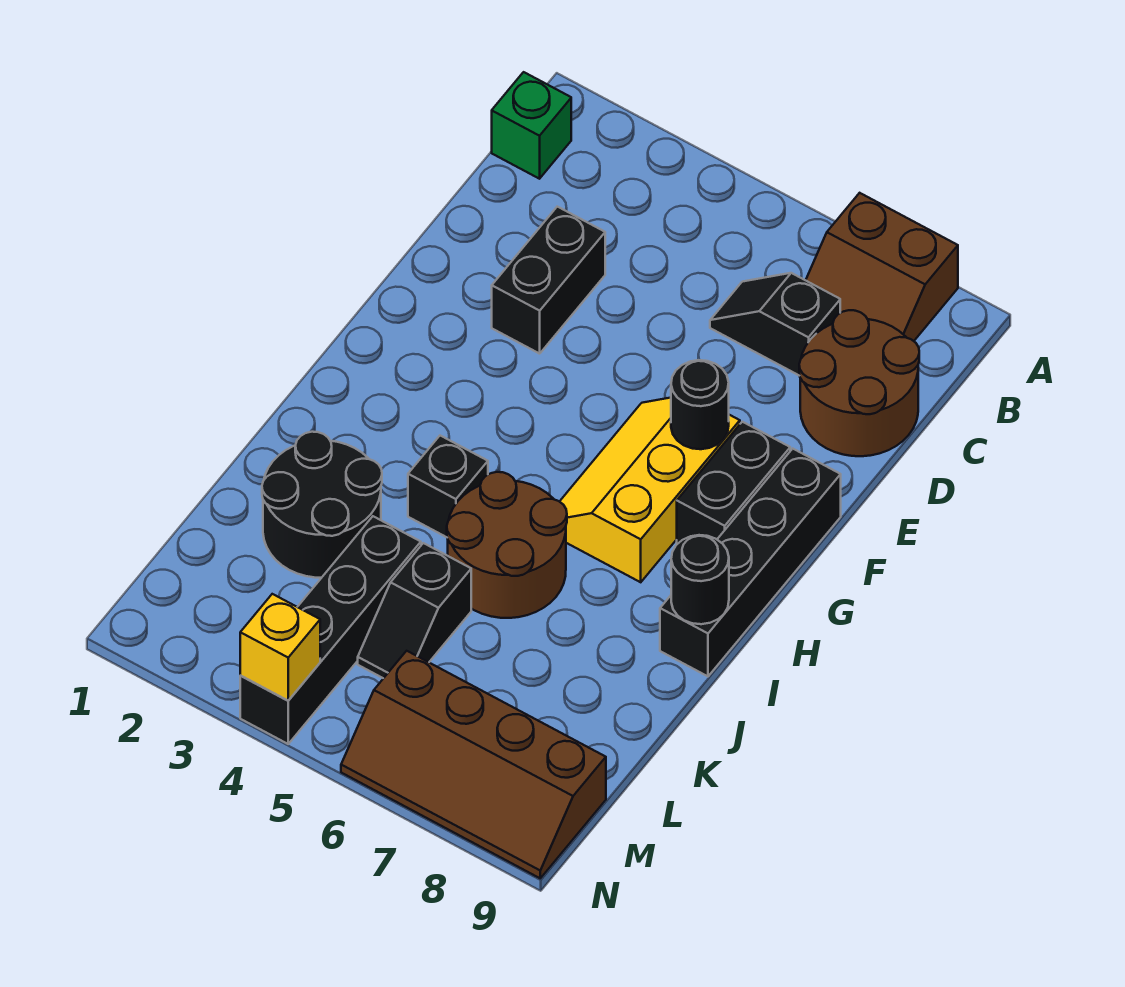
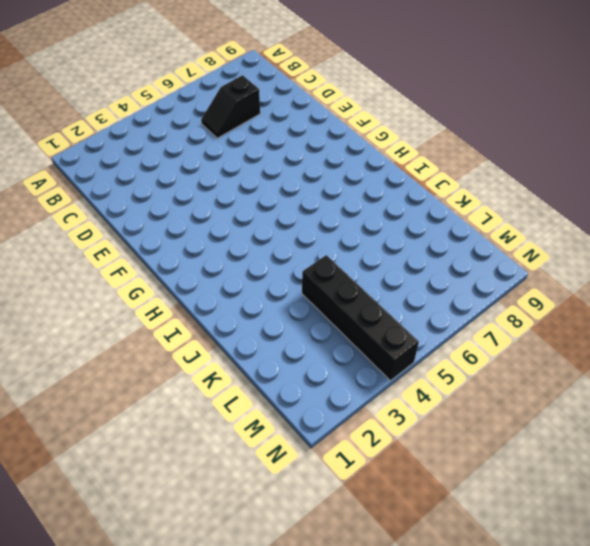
none -> brown 2x2 slope [806,193,958,341]
none -> green 1x1 brick [492,72,571,179]
none -> brown 2x2 round brick [799,310,919,456]

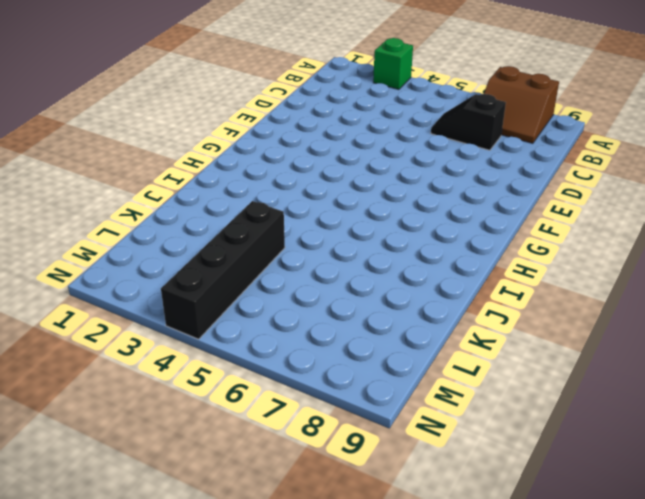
green 1x1 brick [373,38,413,90] -> green 1x1 brick moved to [492,72,571,179]
none -> brown 2x2 round brick [799,310,919,456]
none -> black 1x2 brick [492,207,605,354]
none -> yellow 2x3 slope [560,398,740,582]

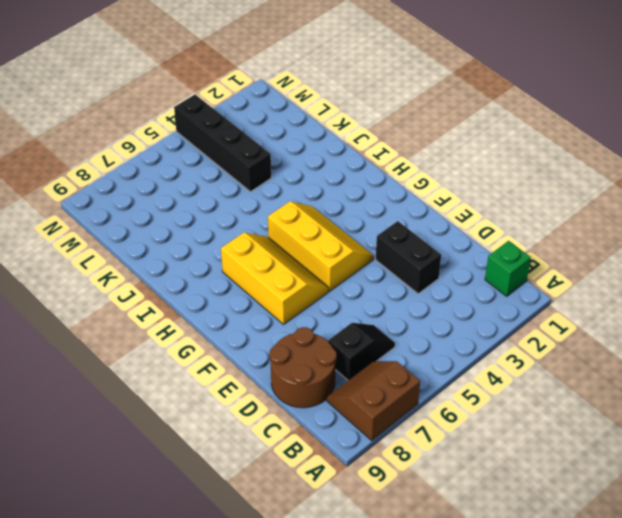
yellow 2x3 slope [268,201,374,291] -> none
none -> black 1x2 brick [677,422,790,544]
none -> black 1x4 brick [660,449,841,676]
none -> black 1x1 brick [408,436,488,537]

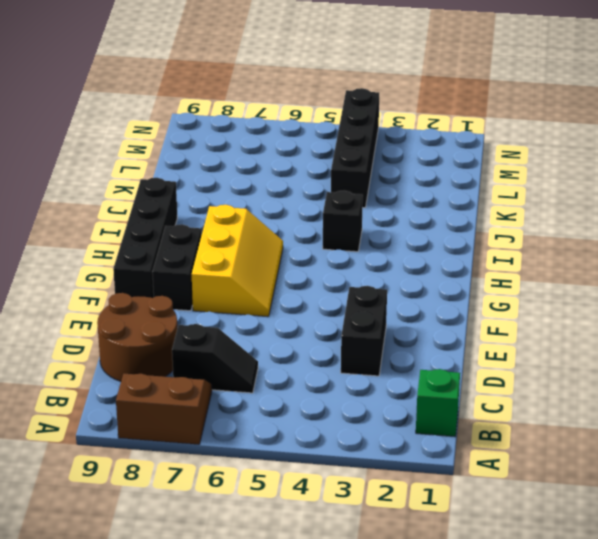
none -> brown 2x2 round brick [447,472,567,618]
none -> black 2x2 round brick [262,432,382,578]
none -> black 1x2 slope [358,543,471,678]

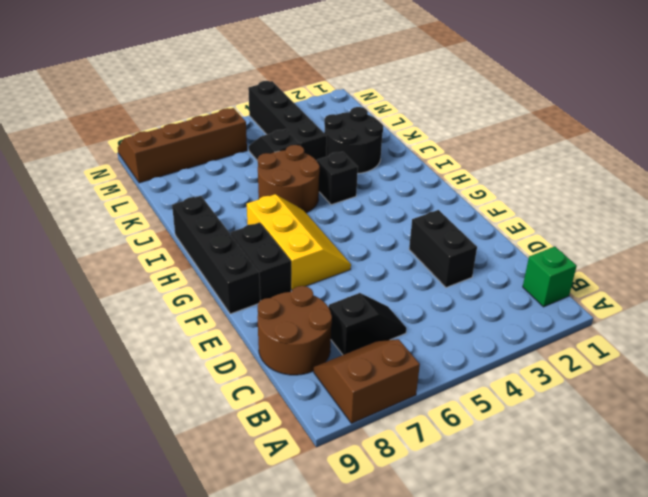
none -> black 1x1 round brick [671,360,729,449]
none -> black 1x1 round brick [671,535,729,624]
none -> yellow 1x1 brick [240,594,320,701]

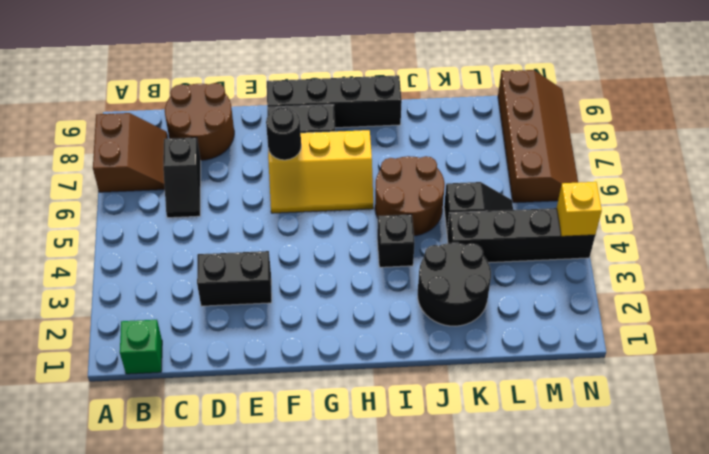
none -> black 1x1 round brick [671,535,729,624]

